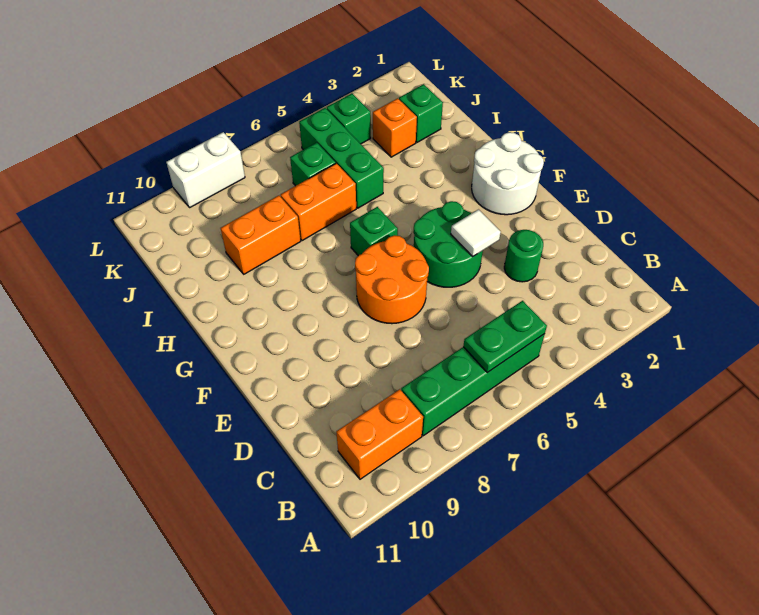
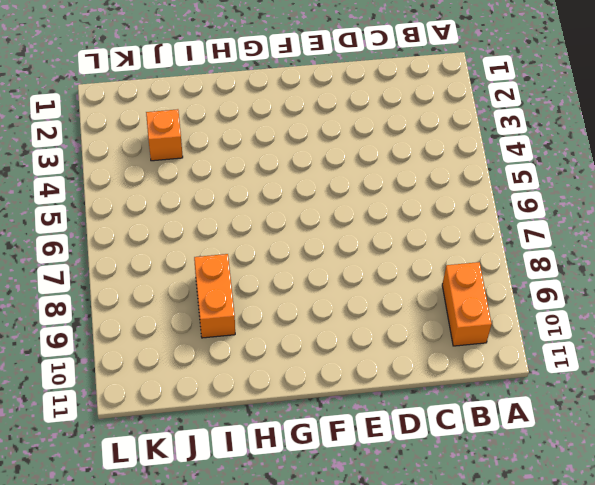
none -> green 1x4 brick [401,334,545,436]
none -> green 1x1 round brick [504,230,543,282]
none -> green 2x2 round brick [413,201,483,287]

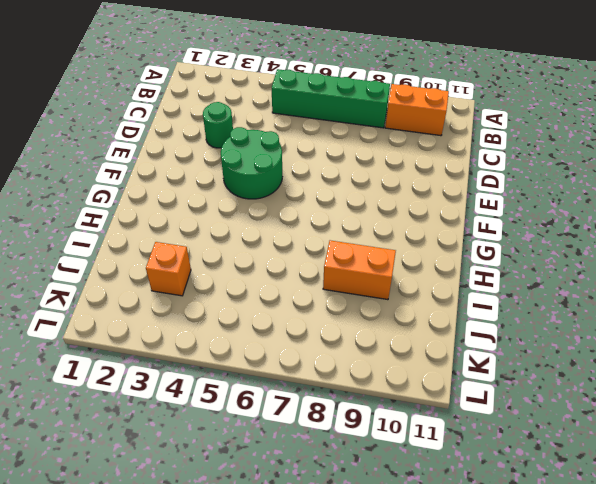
none -> orange 2x2 round brick [355,235,429,324]
none -> white 2x2 round brick [472,132,544,215]
none -> green 1x1 brick [350,207,398,256]

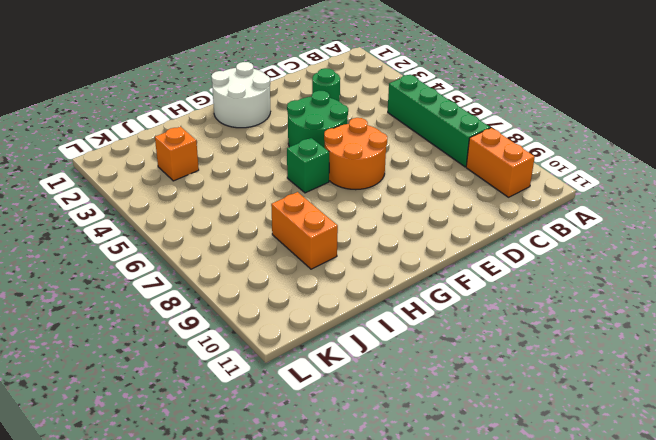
none -> green 1x3 brick [299,108,384,208]
none -> orange 1x2 brick [281,163,356,241]
none -> green 1x1 brick [399,84,443,142]

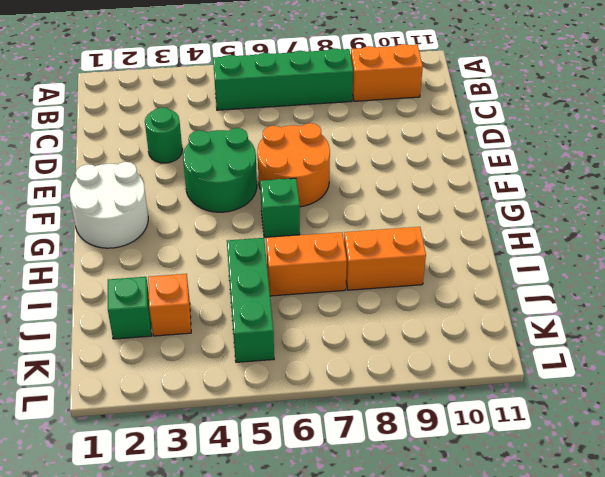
none -> green 1x1 brick [290,143,336,186]
none -> green 1x1 brick [327,93,371,144]
none -> white 1x2 brick [166,132,245,208]

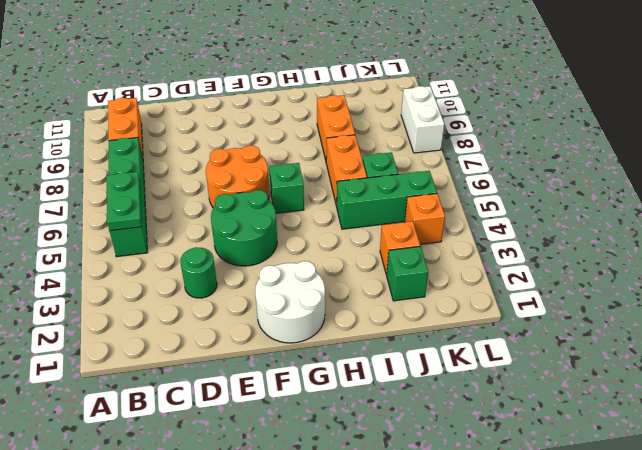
orange 1x1 brick [405,194,445,244] -> green 1x1 brick [327,93,371,144]
none -> white 1x1 tile [451,210,501,257]

